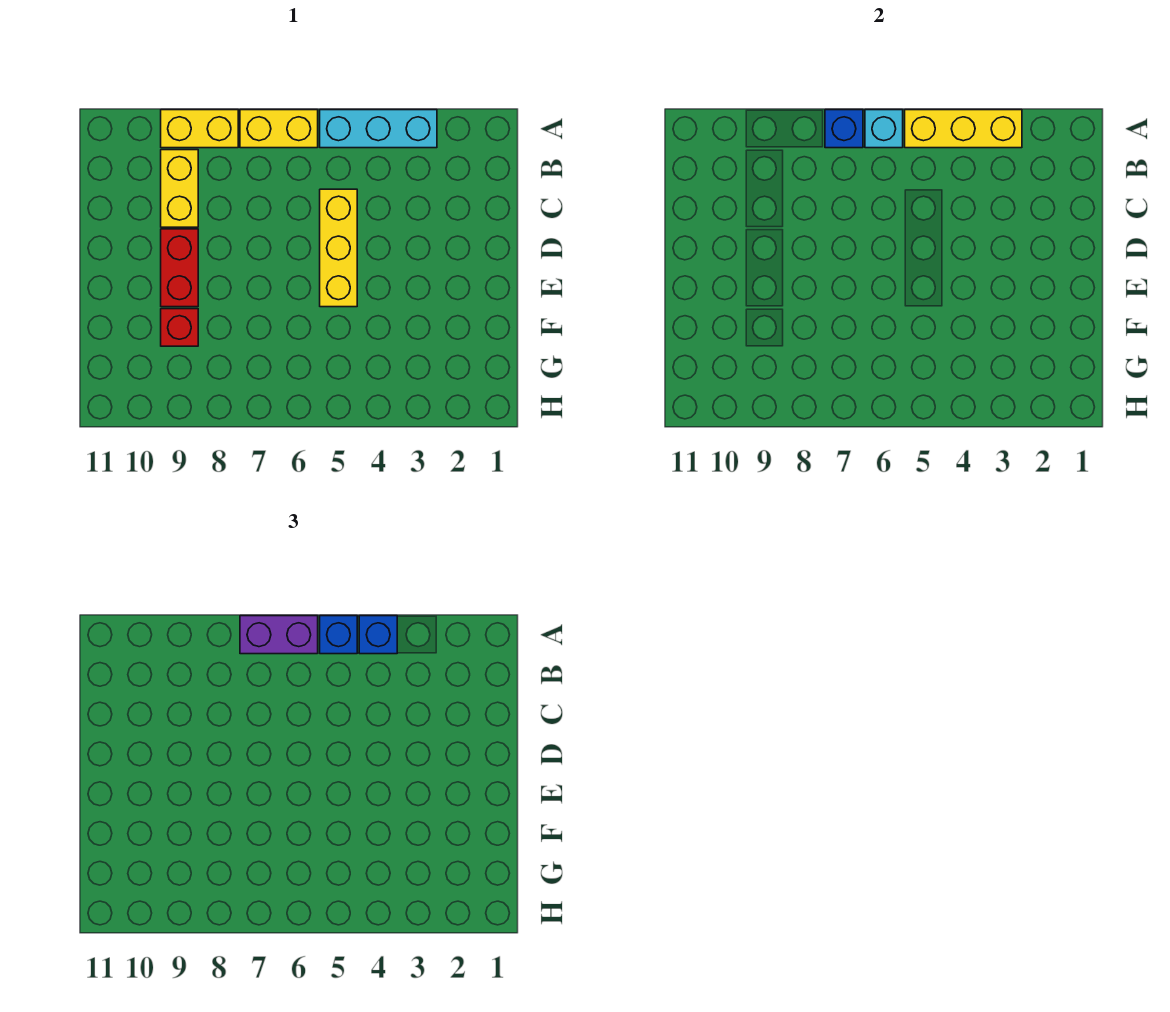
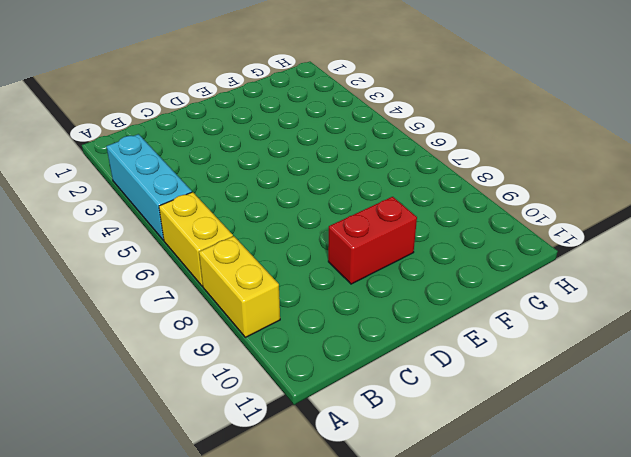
none -> yellow 1x2 brick [161,150,198,227]
none -> yellow 1x3 brick [320,189,357,307]
none -> red 1x1 brick [161,309,198,346]

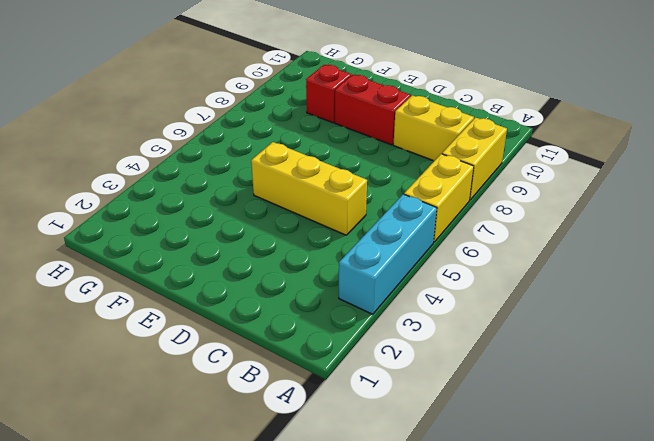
none -> yellow 1x3 brick [905,110,1022,148]
none -> cyan 1x1 brick [865,110,903,148]
none -> blue 1x1 brick [825,110,863,148]

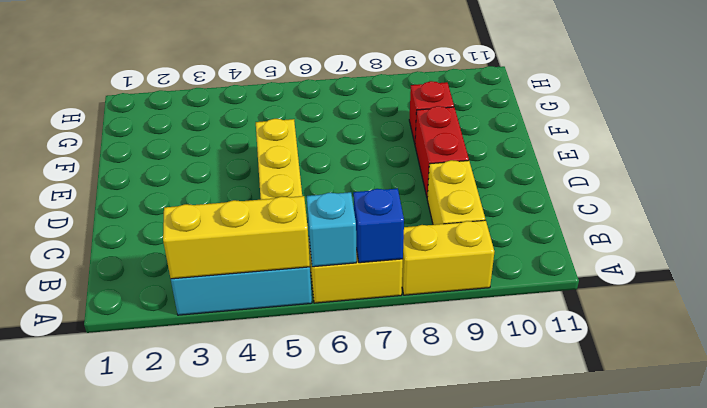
none -> blue 1x1 brick [359,616,397,654]
none -> blue 1x1 brick [320,616,357,654]
none -> purple 1x2 brick [240,616,318,654]

